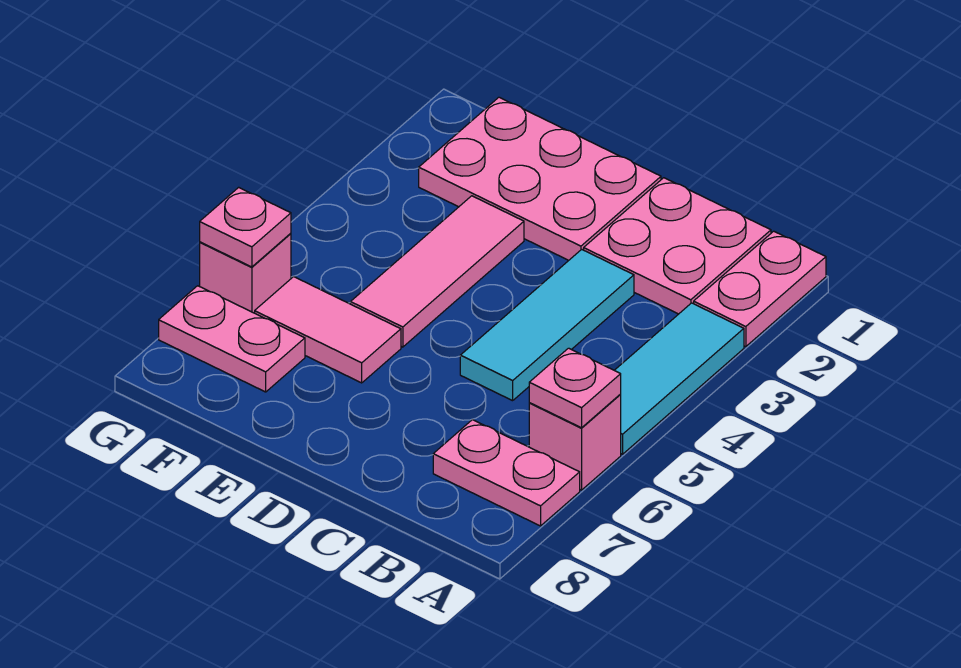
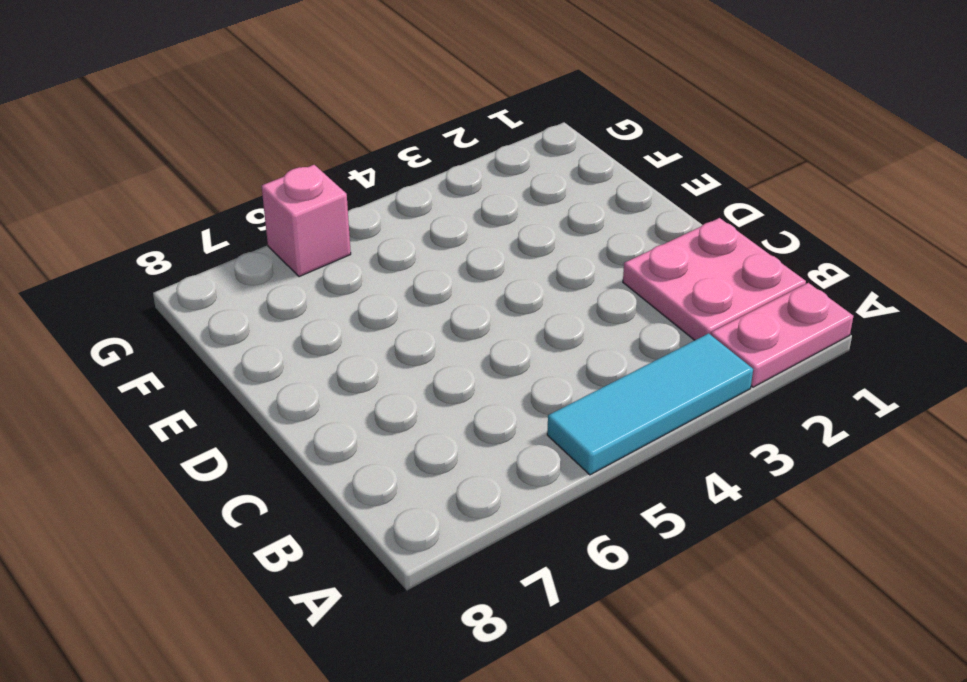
none -> pink 1x1 brick [529,395,621,490]
none -> pink 1x2 plate [433,420,580,526]
none -> cyan 1x3 tile [460,249,634,401]

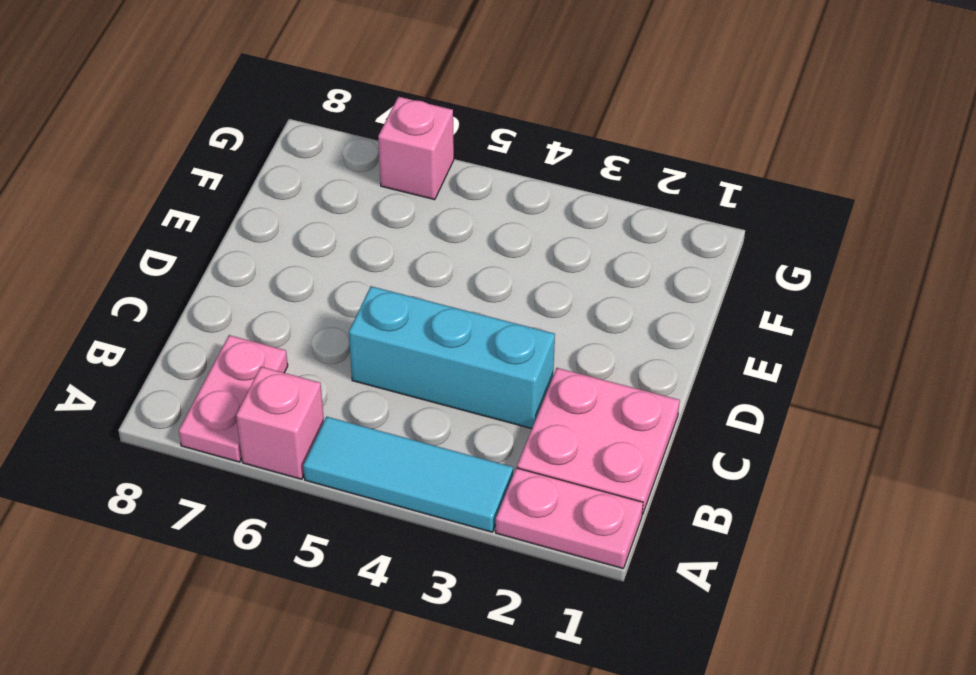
cyan 1x3 brick [349,286,555,429] -> cyan 1x3 tile [460,249,634,401]
none -> pink 2x3 plate [419,97,661,260]
none -> pink 1x3 tile [351,196,524,347]
none -> pink 1x2 tile [255,277,401,383]

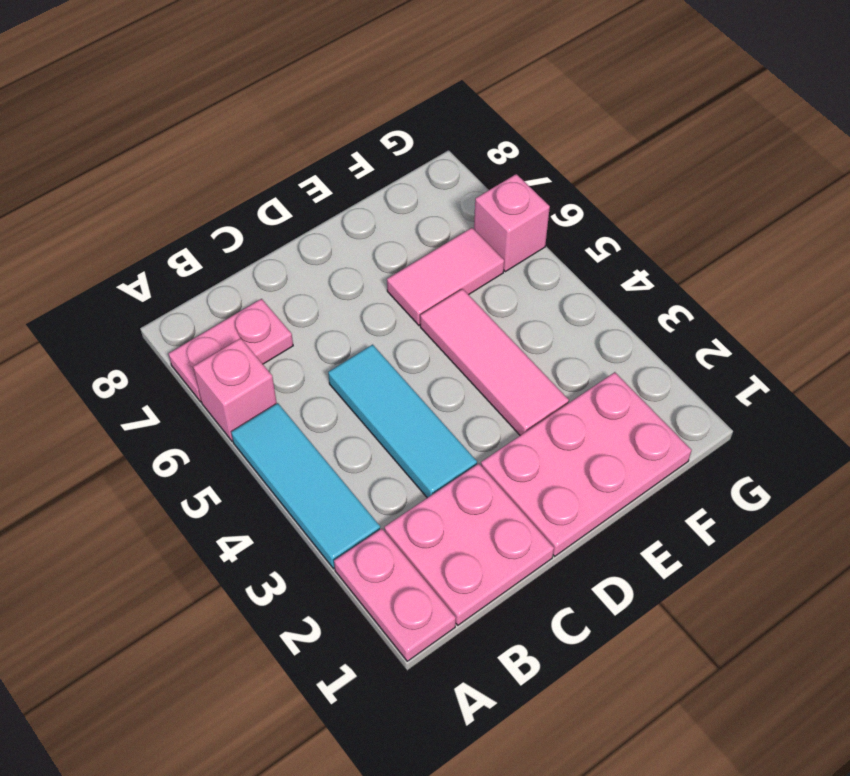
none -> pink 1x2 plate [159,286,305,392]
none -> pink 1x1 plate [529,348,621,428]
none -> pink 1x1 plate [200,187,291,267]

